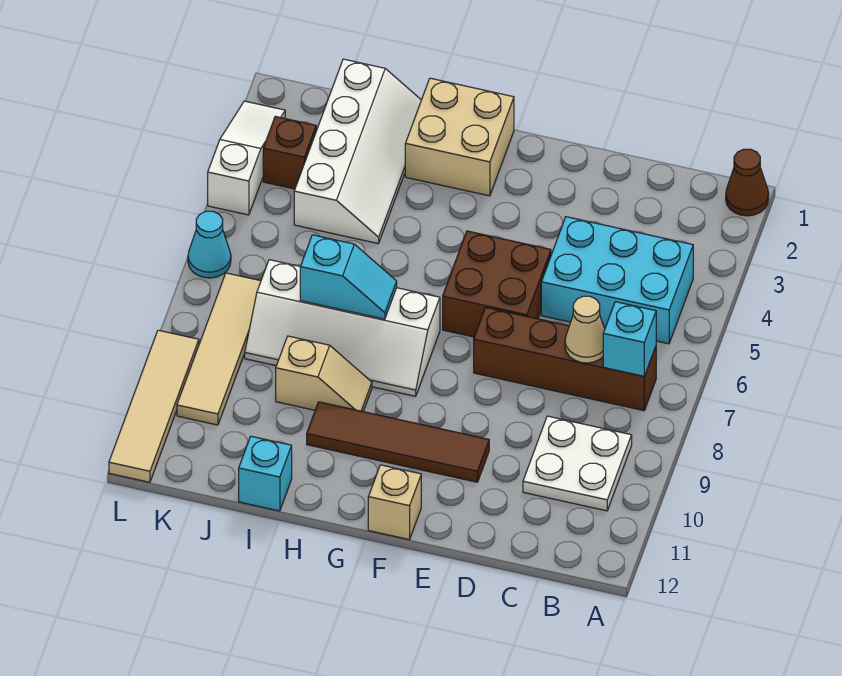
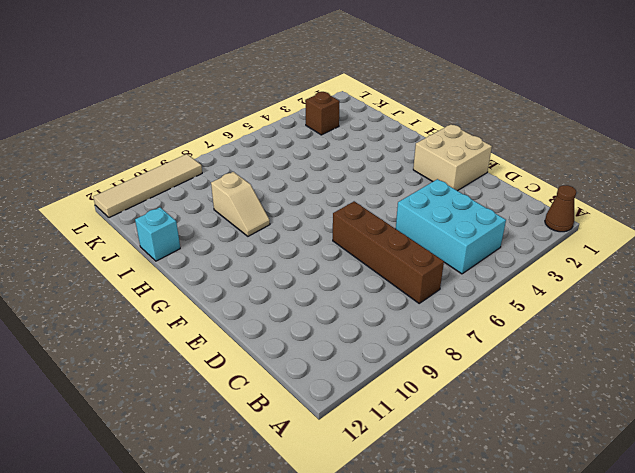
tan 2x2 brick [413,124,492,191] -> tan 2x2 brick moved to [405,78,514,196]
none -> white 2x2 plate [523,416,632,511]
none -> brown 2x2 brick [443,231,551,337]
none -> brown 1x4 tile [307,402,489,482]

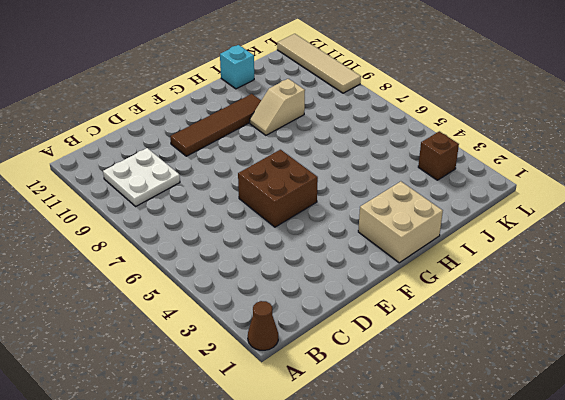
none -> cyan 2x3 brick [541,217,693,344]
none -> brown 1x4 brick [474,307,656,411]
none -> tan 1x1 brick [368,465,421,540]

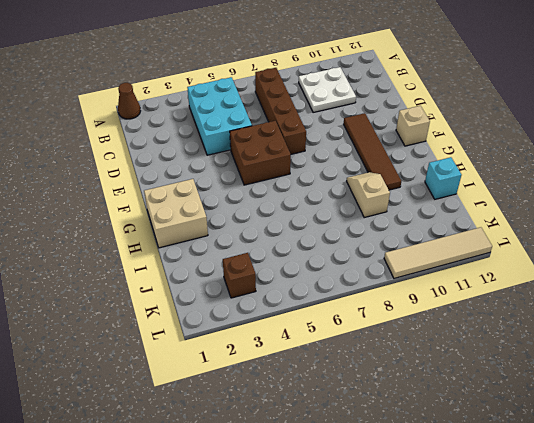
none -> white 2x4 slope [245,260,440,396]
none -> white 2x4 slope [294,59,421,244]
none -> tan 1x4 tile [177,273,261,425]

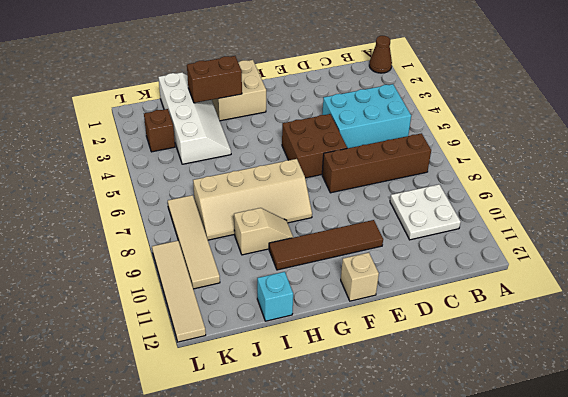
tan 2x4 slope [193,159,312,240] -> white 2x4 slope [245,260,440,396]
brown 1x2 brick [187,56,242,103] -> none
none -> white 1x3 slope [208,101,285,215]
none -> cyan 1x1 cone [188,211,231,278]
none -> cyan 1x1 brick [603,302,656,376]

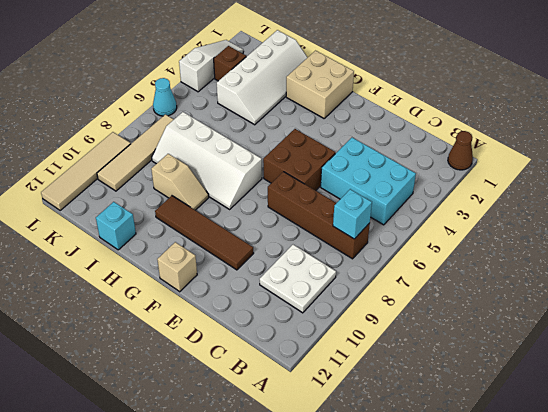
none -> tan 1x1 cone [565,296,605,363]
none -> cyan 1x2 slope [300,235,397,319]

